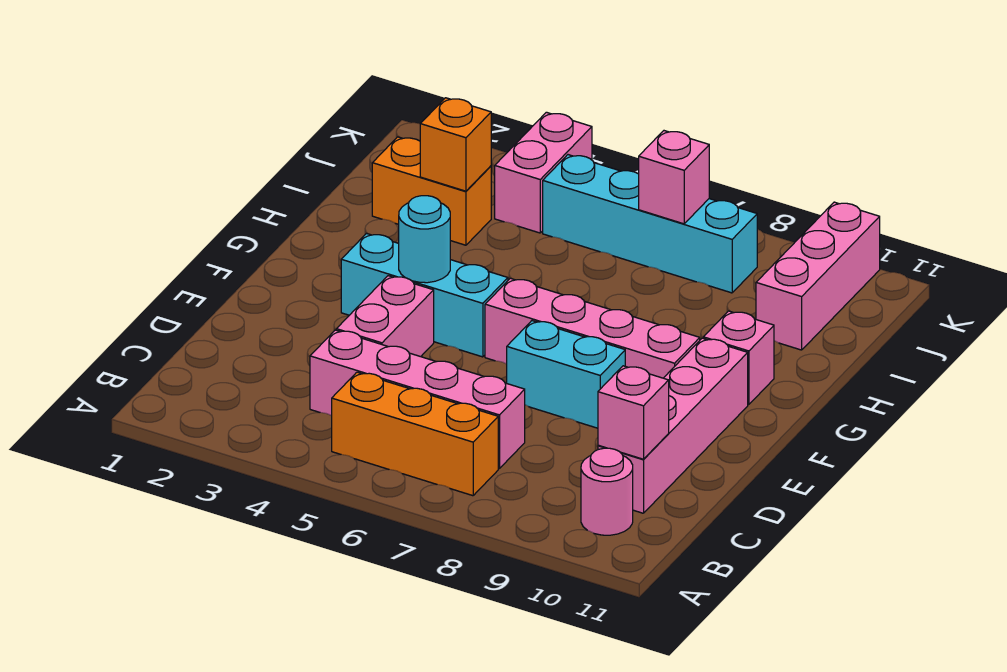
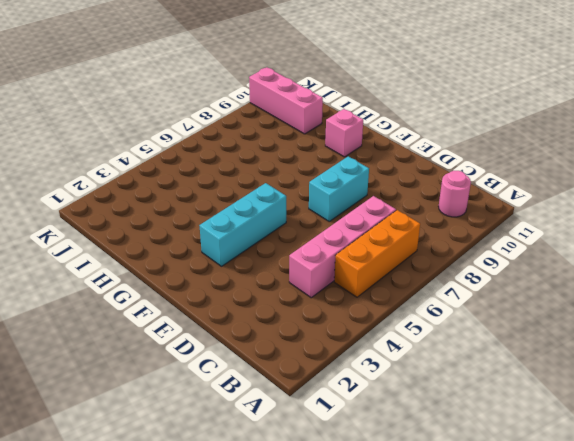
none -> pink 1x4 brick [598,338,748,513]
none -> pink 1x2 brick [336,276,434,357]
none -> pink 1x4 brick [485,278,700,378]

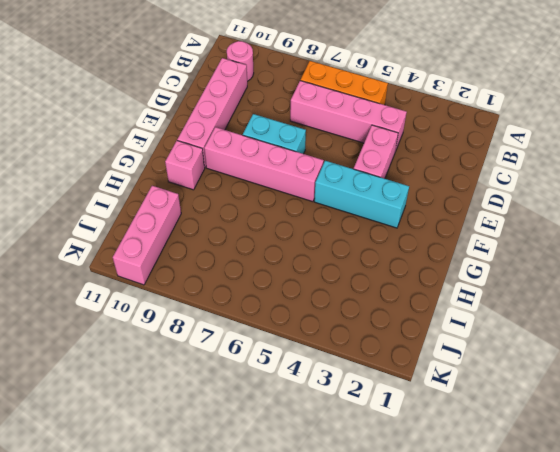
none -> orange 1x2 brick [372,137,491,245]
none -> pink 1x2 brick [495,112,592,233]
none -> cyan 1x4 brick [543,155,757,293]

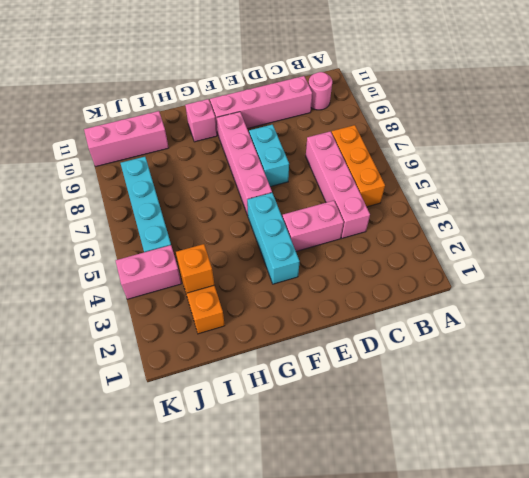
none -> pink 1x1 brick [598,366,669,459]
none -> cyan 1x1 round brick [399,196,450,283]
none -> pink 1x1 brick [639,131,709,224]

